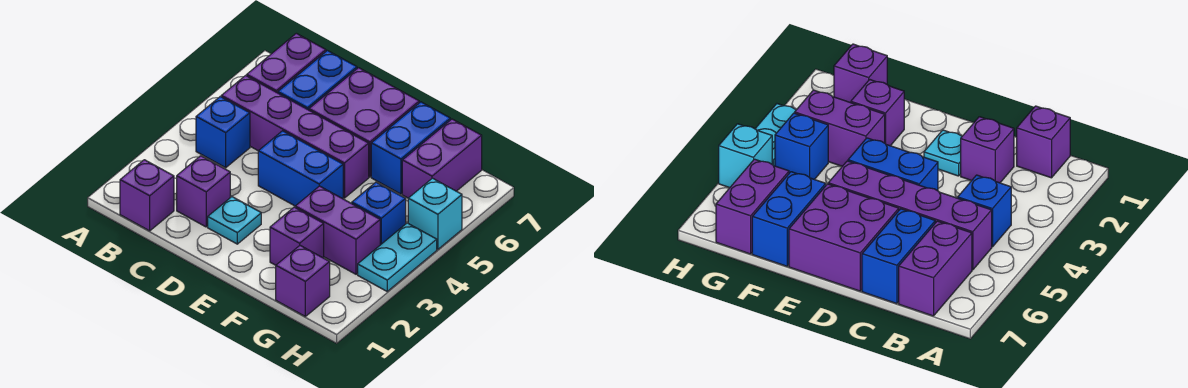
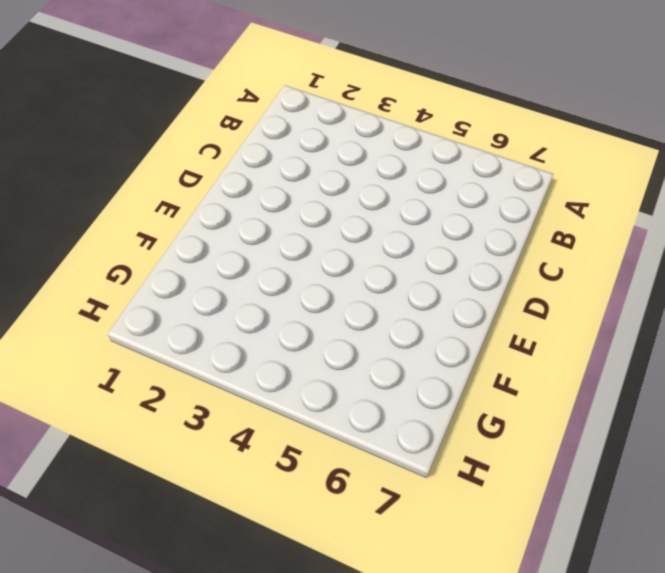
none -> purple 1x1 brick [120,160,174,231]
none -> blue 1x1 brick [196,97,250,168]
none -> purple 1x4 brick [221,76,369,198]

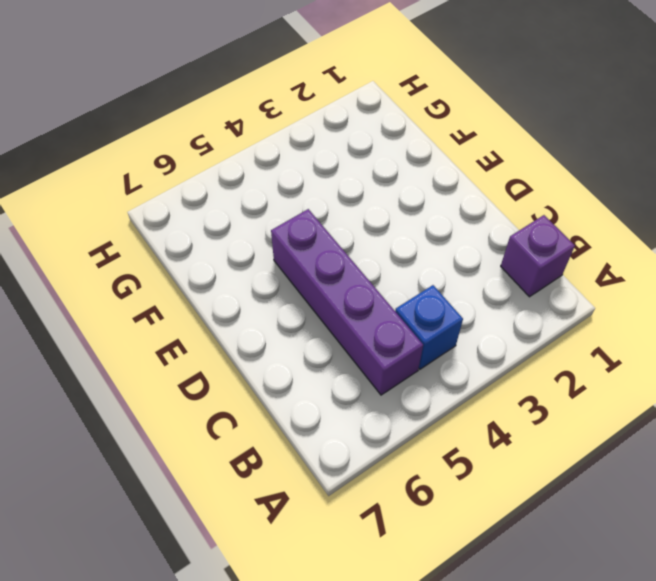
none -> purple 1x2 brick [247,33,326,93]
none -> purple 1x1 brick [177,156,230,227]
none -> blue 1x2 brick [278,51,357,110]

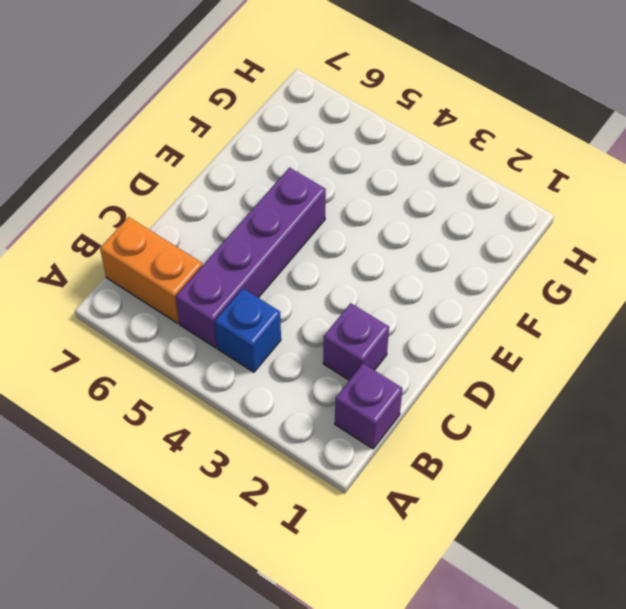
orange 1x2 brick [100,217,202,323] -> purple 1x2 brick [247,33,326,93]
none -> blue 1x2 brick [278,51,357,110]
none -> cyan 1x1 plate [208,197,261,244]
none -> blue 1x2 brick [258,131,343,206]

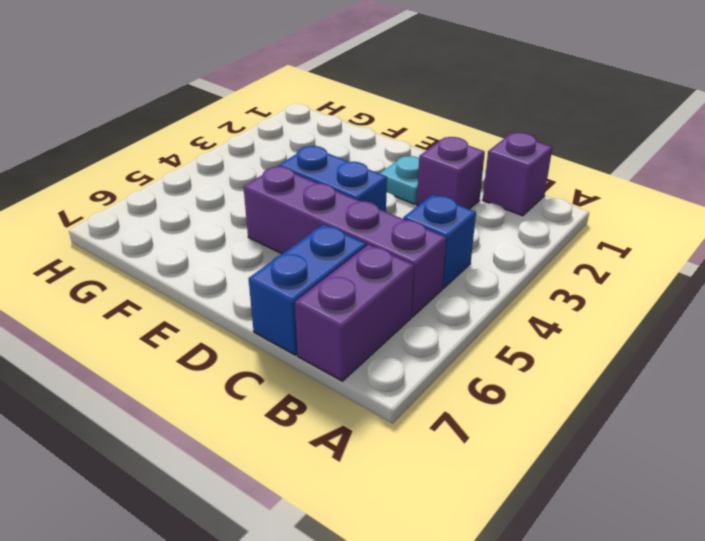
none -> purple 2x2 brick [309,68,419,177]
none -> purple 1x1 brick [270,207,324,265]
none -> purple 1x2 brick [295,186,380,274]

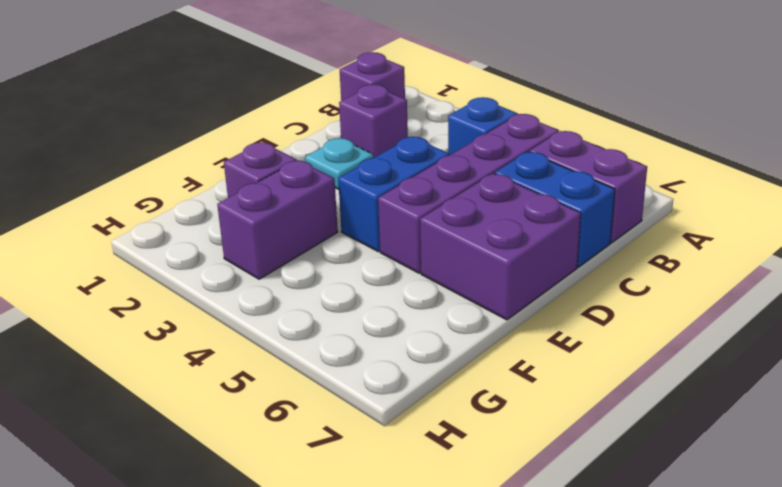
none -> blue 1x2 brick [371,102,450,194]
none -> purple 1x1 brick [276,246,330,316]
none -> blue 1x1 brick [352,182,406,245]

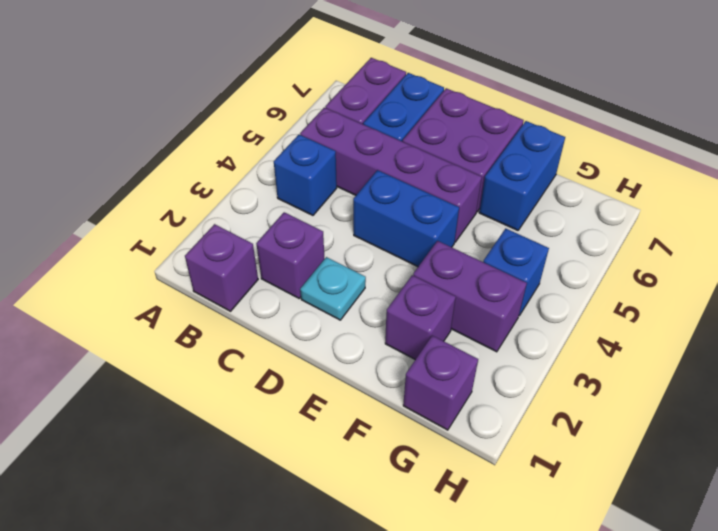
none -> purple 1x2 brick [402,119,482,198]
none -> cyan 1x2 plate [358,223,437,291]
none -> cyan 1x1 brick [408,178,462,249]

